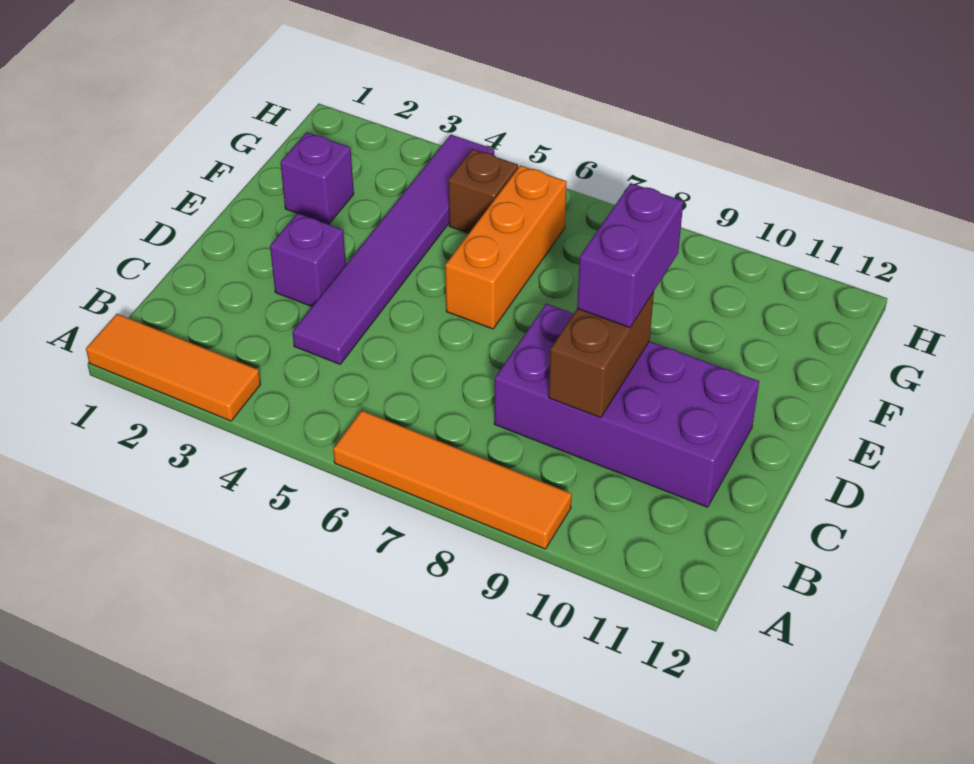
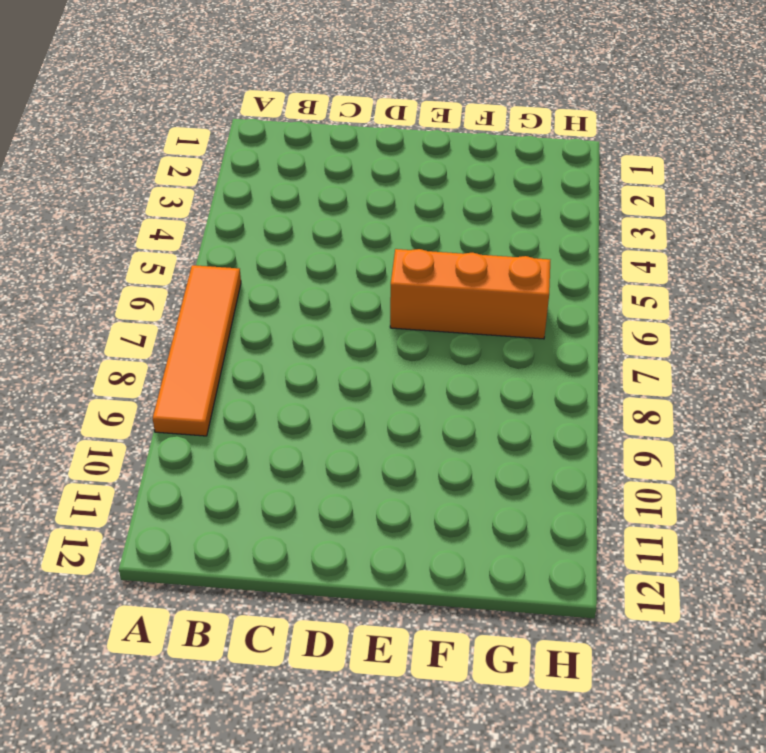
none -> orange 1x3 tile [86,314,261,421]
none -> purple 1x6 tile [292,135,494,364]

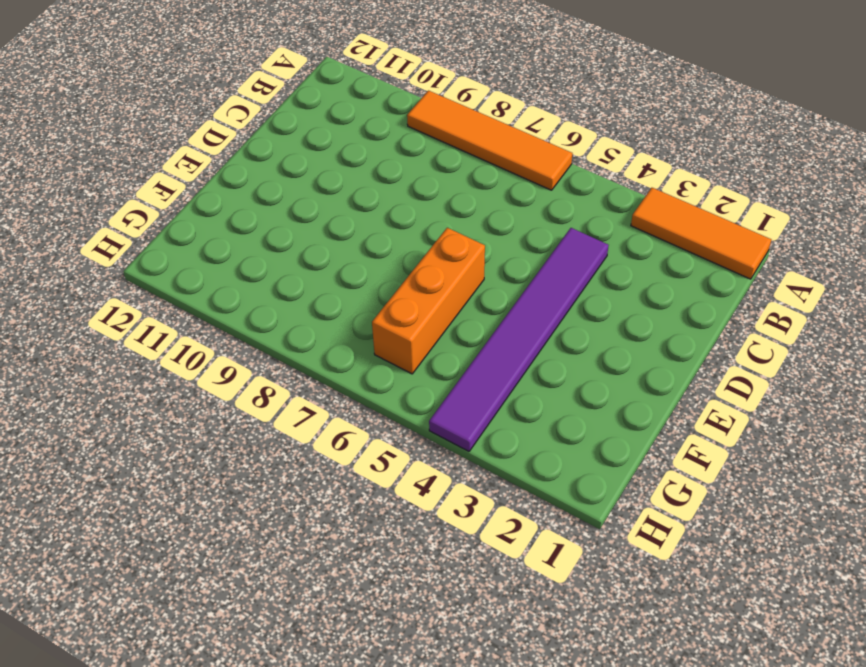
none -> purple 2x4 brick [494,304,759,507]
none -> purple 1x1 brick [270,213,346,306]

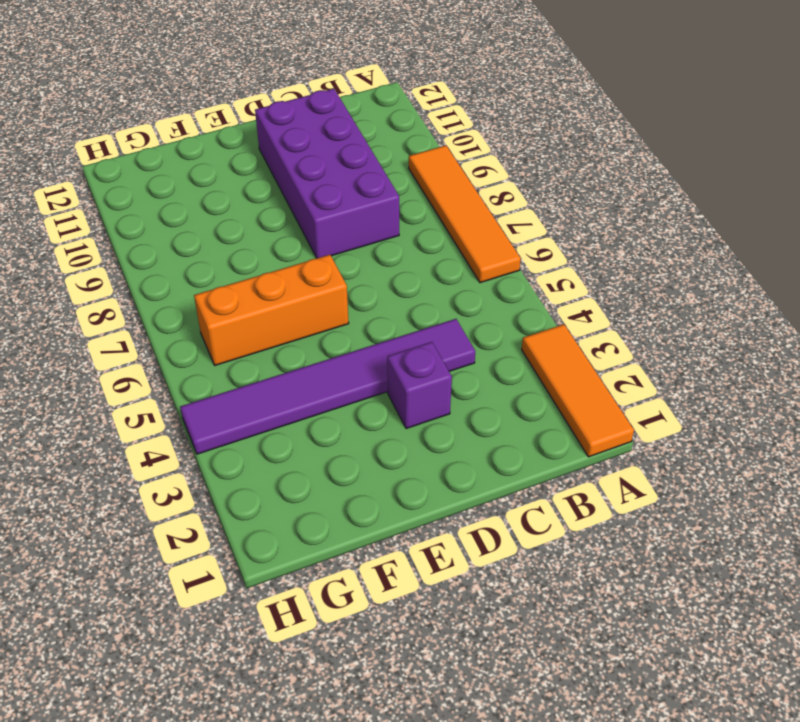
none -> purple 1x1 brick [280,132,354,224]
none -> brown 1x1 brick [448,149,518,233]

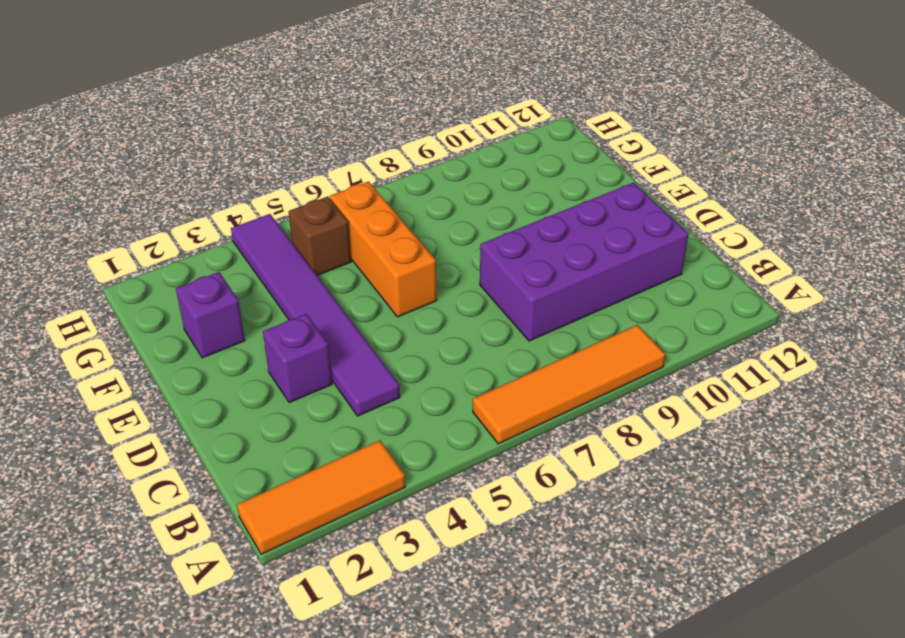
none -> brown 1x2 brick [549,292,654,418]
none -> purple 1x2 brick [577,183,683,328]

